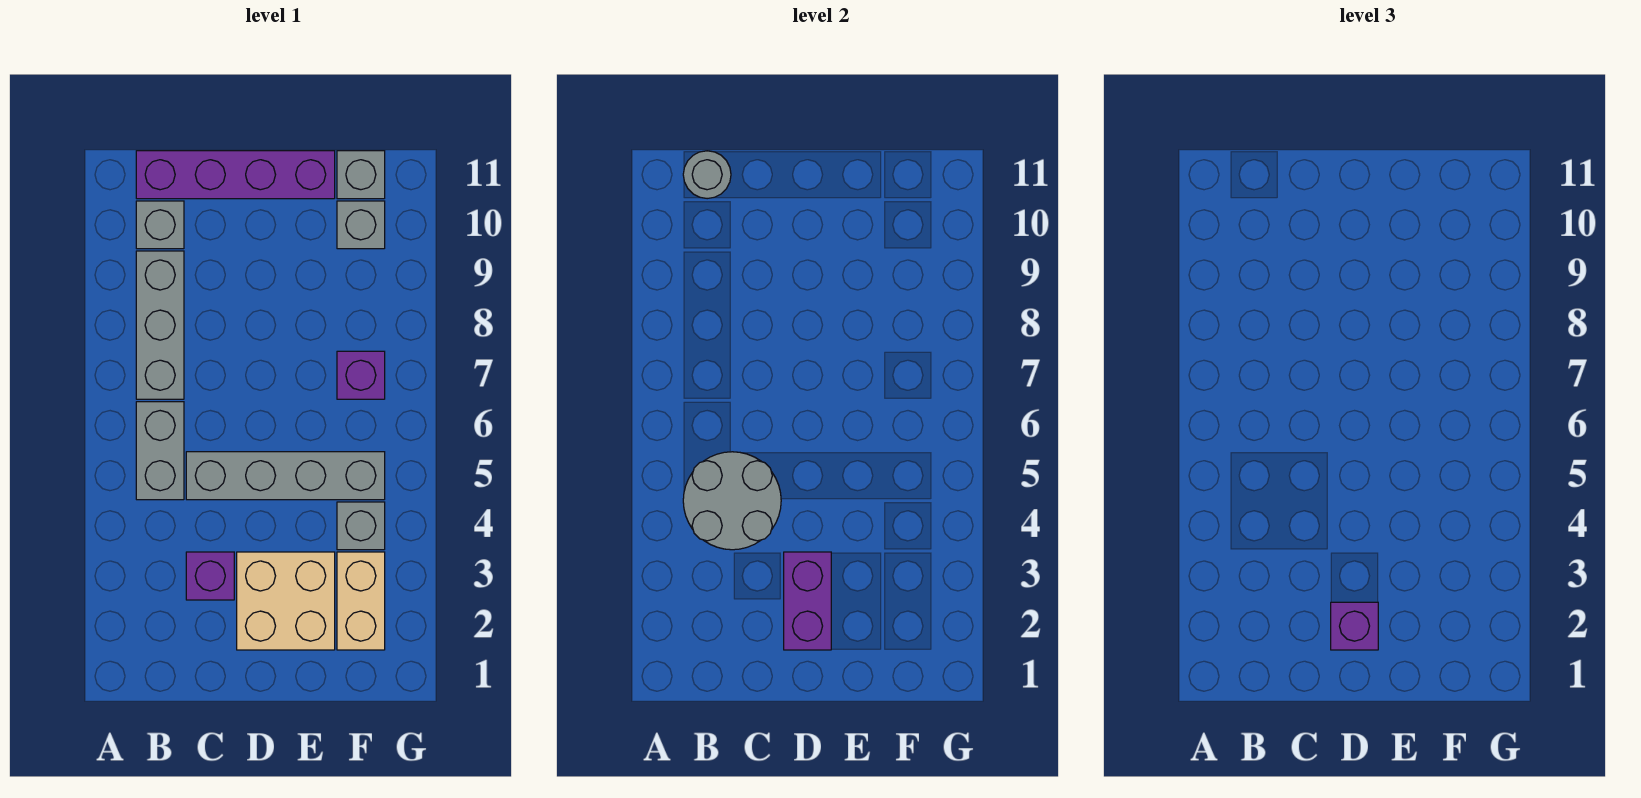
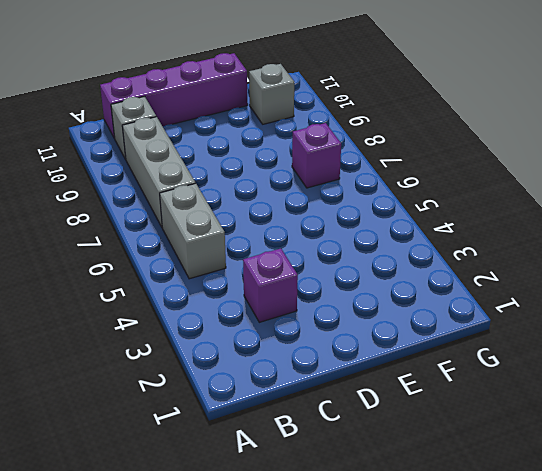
none -> grey 1x4 brick [186,452,385,500]
none -> tan 2x2 brick [237,552,335,650]
none -> tan 1x2 brick [337,552,385,650]

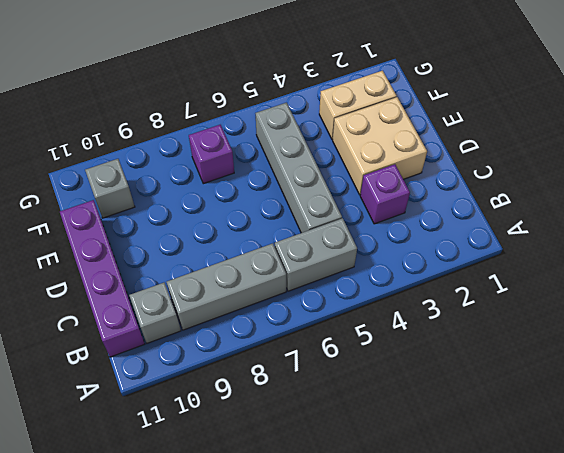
none -> grey 1x1 brick [337,502,385,550]
none -> grey 1x1 brick [337,151,385,199]
none -> grey 2x2 round brick [683,452,781,550]

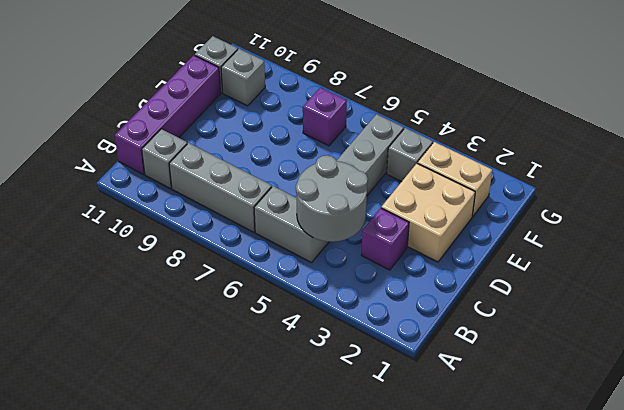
none -> grey 1x1 round brick [683,151,731,199]
none -> purple 1x2 brick [784,552,831,650]
none -> purple 1x1 brick [1331,602,1378,650]

